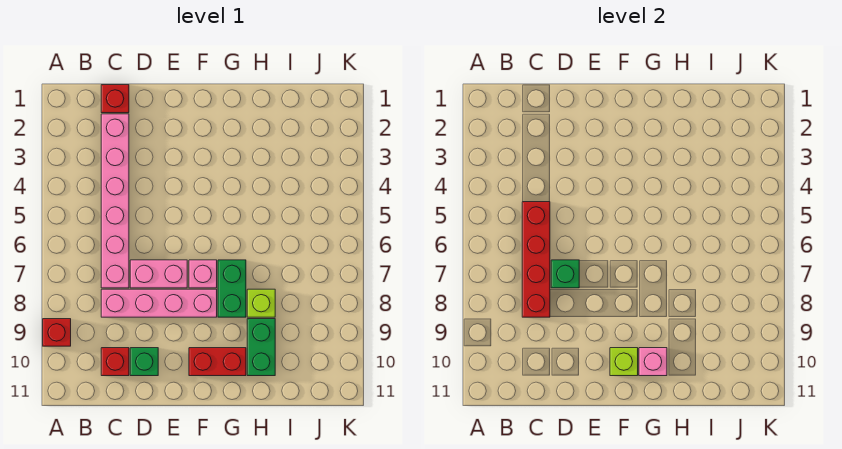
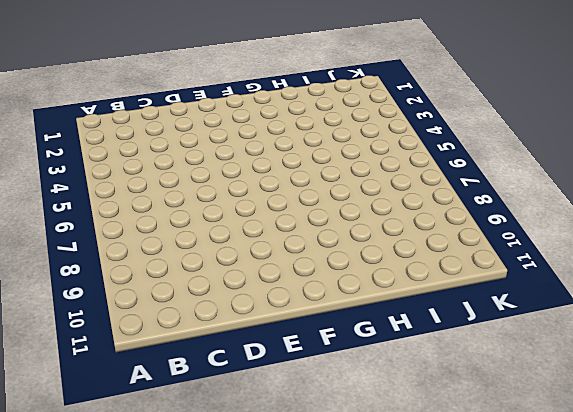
none -> red 1x1 brick [43,319,71,346]
none -> red 1x1 brick [101,85,129,113]
none -> pink 1x6 brick [101,114,129,288]

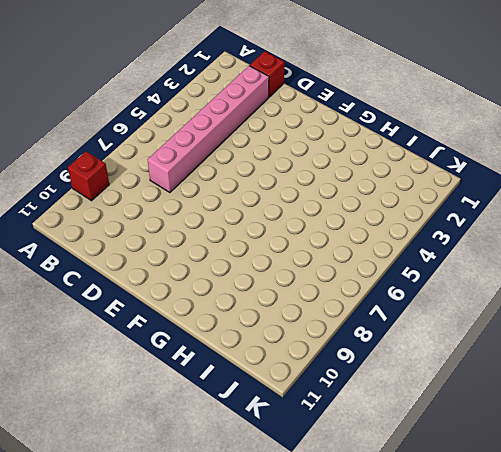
none -> pink 1x4 brick [101,289,217,317]
none -> red 1x1 brick [101,348,129,376]
none -> pink 1x2 brick [130,260,187,288]

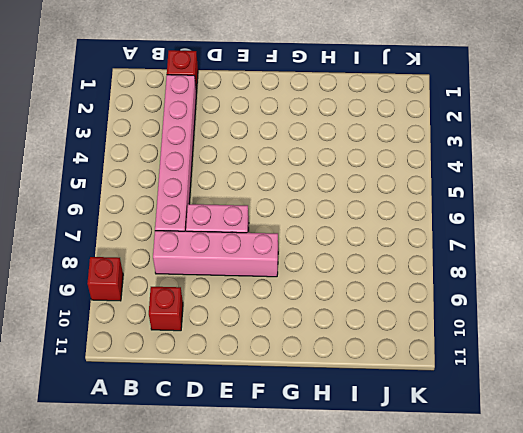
none -> green 1x1 brick [130,348,158,376]
none -> pink 1x1 brick [189,260,217,288]
none -> red 1x2 brick [189,348,246,376]

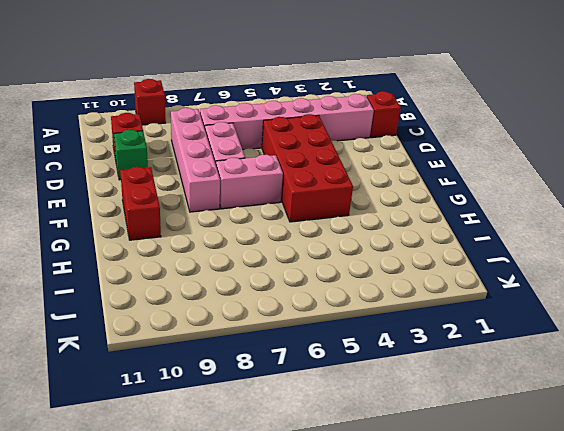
red 2x4 brick [262,114,353,222] -> none
pink 1x2 brick [216,155,283,209] -> pink 1x1 brick [189,260,217,288]
none -> green 1x2 brick [218,260,246,317]
none -> lime 1x1 brick [247,289,275,317]
none -> green 1x2 brick [247,319,275,376]

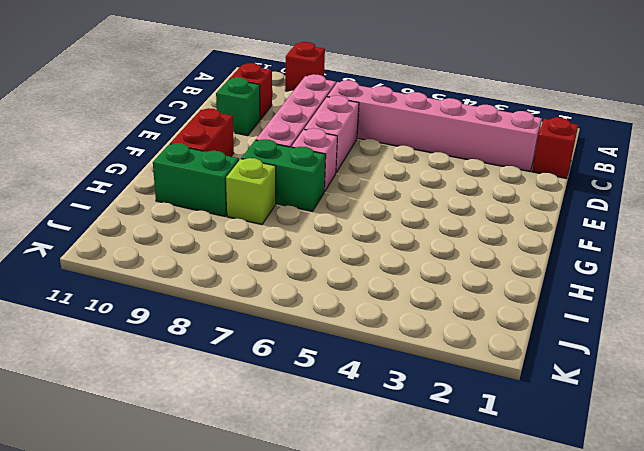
none -> red 1x4 brick [522,202,550,317]
none -> green 1x1 brick [551,260,579,288]
none -> lime 1x1 brick [610,348,638,376]

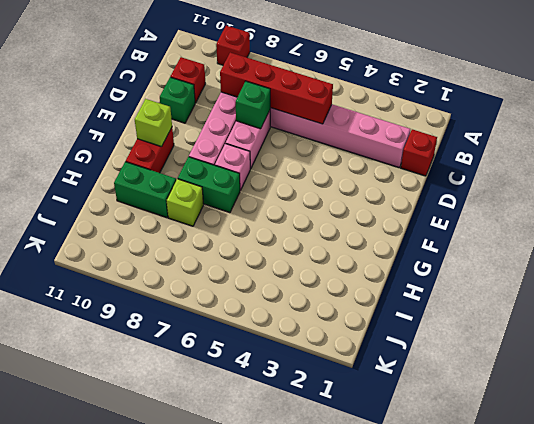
none -> pink 1x1 brick [639,348,667,376]

